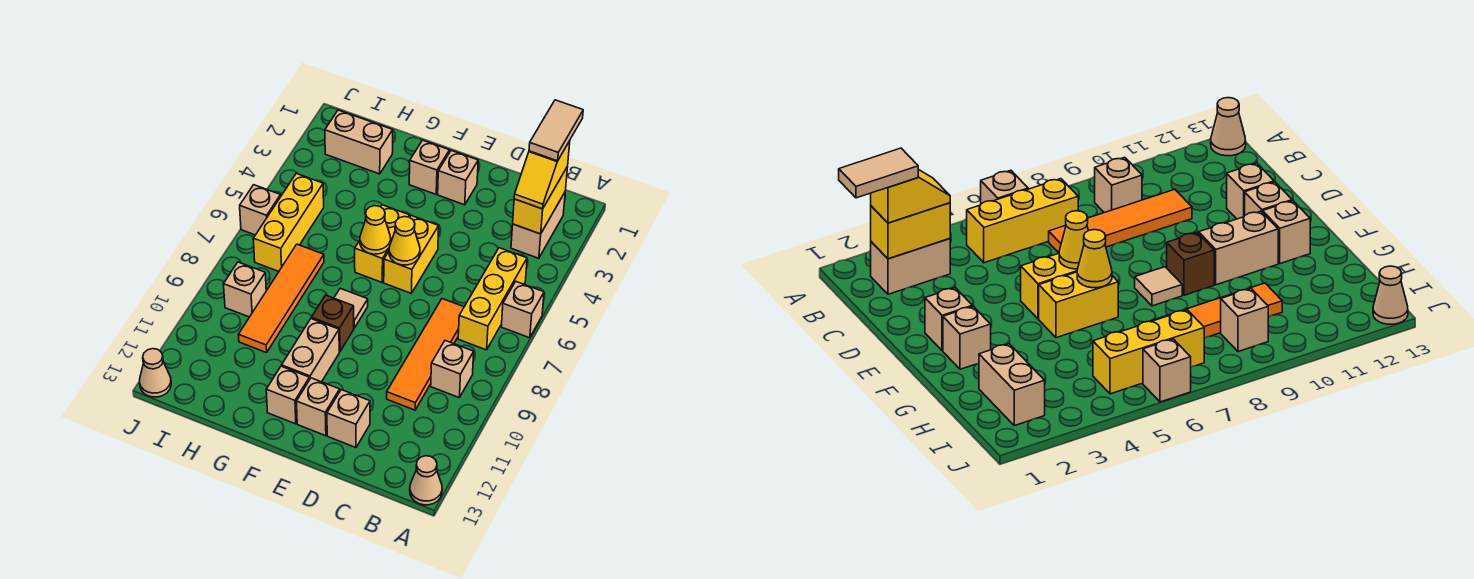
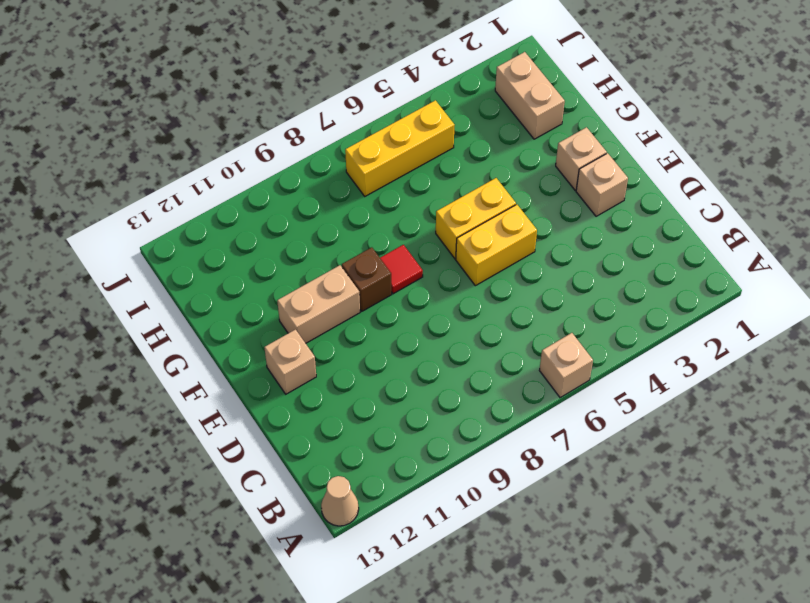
red 1x1 tile [380,245,423,294] -> tan 1x1 tile [334,288,368,328]
none -> tan 1x2 brick [511,193,565,258]
none -> yellow 1x3 brick [458,248,527,350]
none -> tan 1x1 brick [431,341,474,397]

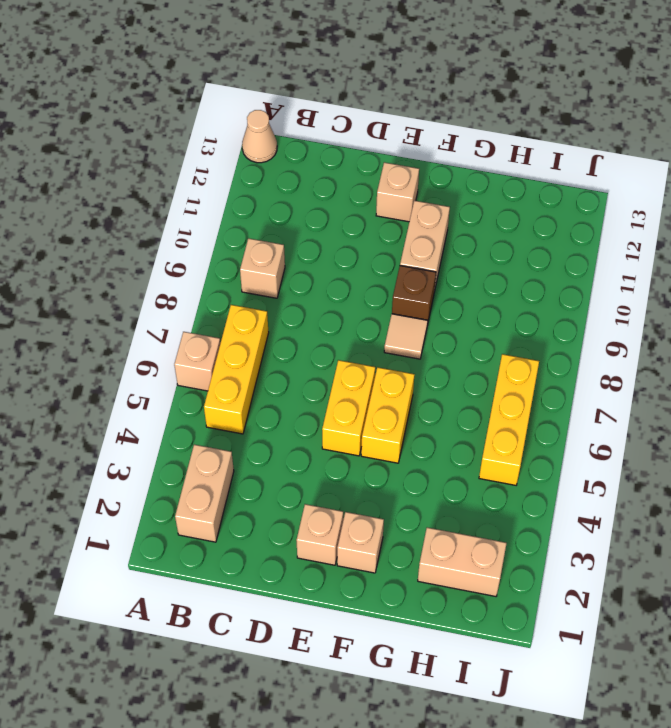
none -> orange 1x4 tile [387,299,464,410]
none -> tan 1x1 brick [327,390,370,448]
none -> tan 1x1 brick [266,366,310,424]

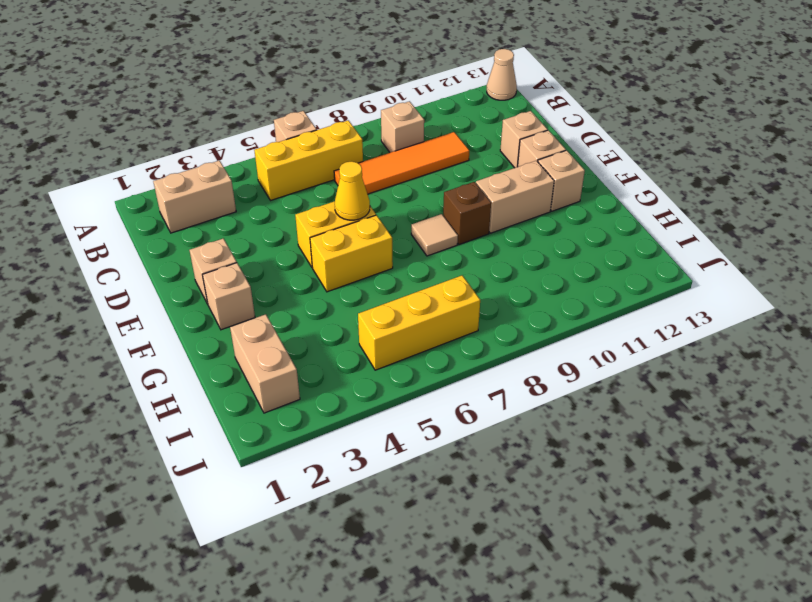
none -> orange 1x4 tile [238,244,324,353]
none -> tan 1x1 brick [223,262,266,317]
none -> tan 1x1 brick [240,185,281,235]

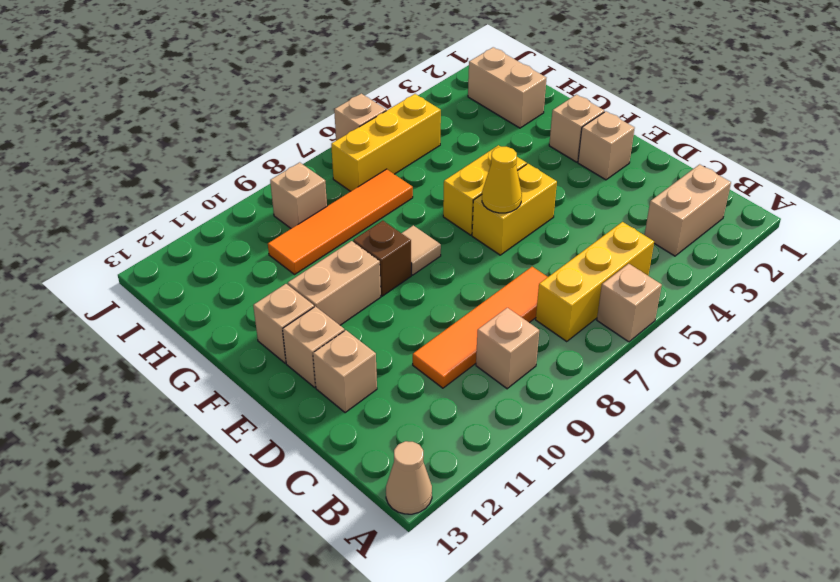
none -> tan 1x1 cone [140,349,171,397]
none -> yellow 1x2 brick [513,166,568,234]
none -> yellow 1x1 cone [360,206,391,254]

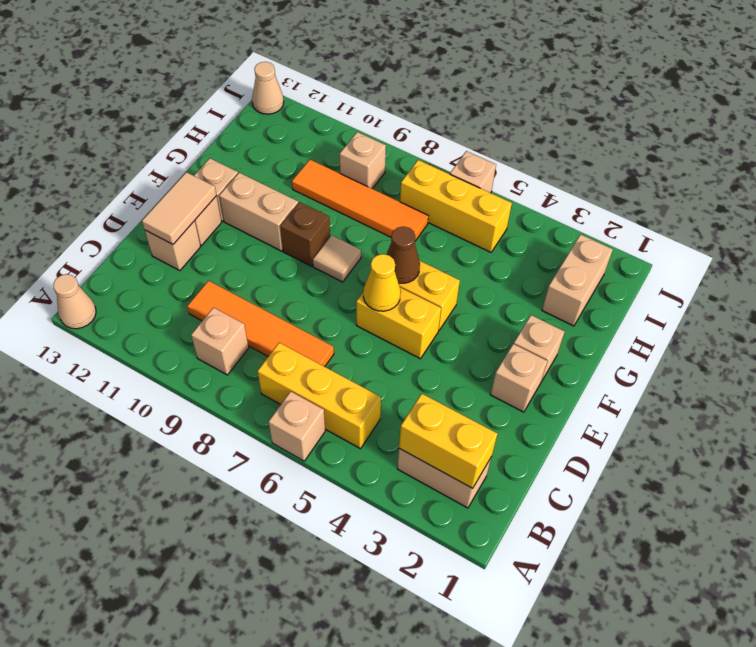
tan 1x2 tile [142,172,217,244] -> tan 1x2 tile turned to [529,100,583,161]
brown 1x1 cone [386,226,420,283] -> yellow 1x1 cone [360,206,391,254]
none -> yellow 1x2 slope [514,141,570,209]

